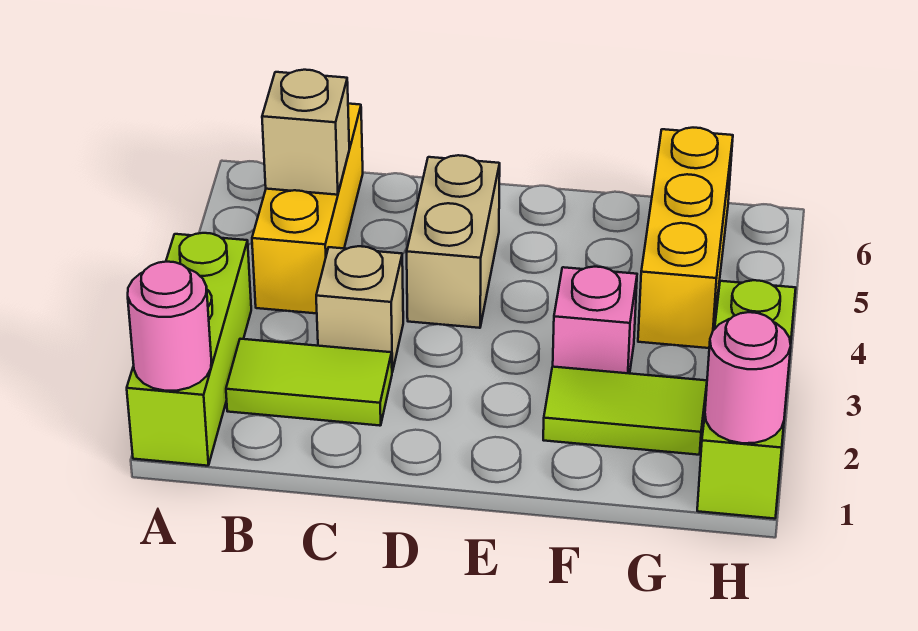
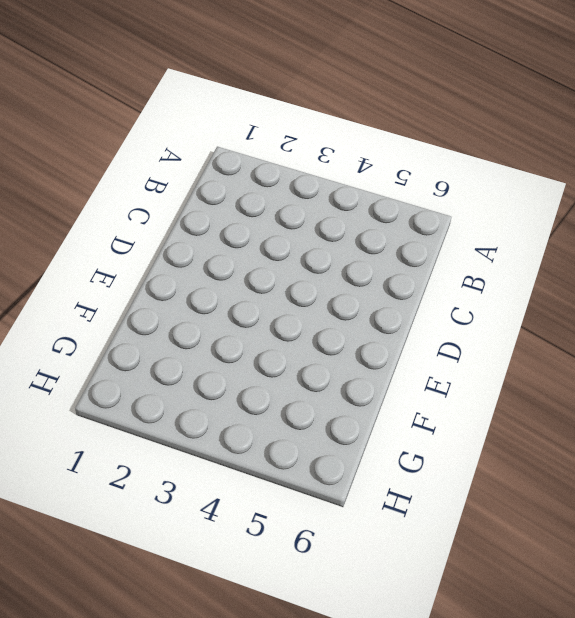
none -> lime 1x3 brick [127,233,251,466]
none -> lime 1x2 tile [226,339,392,426]
none -> yellow 1x3 brick [252,104,363,313]

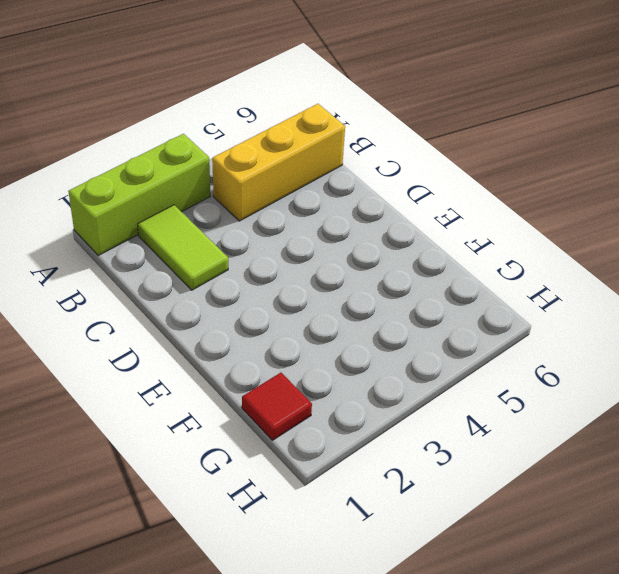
red 1x1 tile [242,373,312,440] -> none
none -> tan 1x1 brick [316,246,403,372]
none -> tan 1x2 brick [407,155,500,328]
none -> lime 1x2 tile [543,367,707,455]

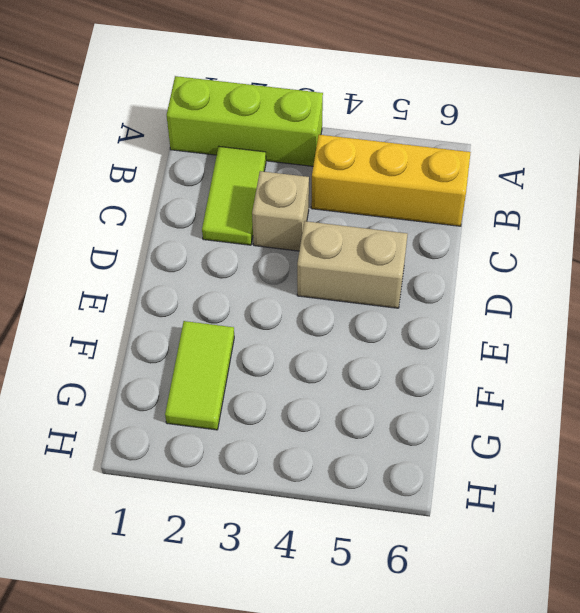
none -> pink 1x1 brick [553,267,637,374]
none -> yellow 1x3 brick [638,128,733,348]
none -> lime 1x3 brick [697,280,796,519]

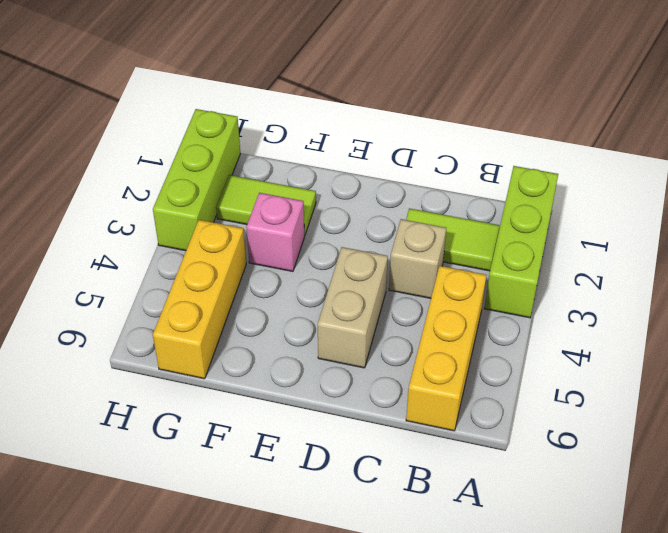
none -> pink 1x1 round brick [128,262,211,391]
none -> tan 1x1 brick [262,70,349,195]
none -> pink 1x1 round brick [705,312,791,443]

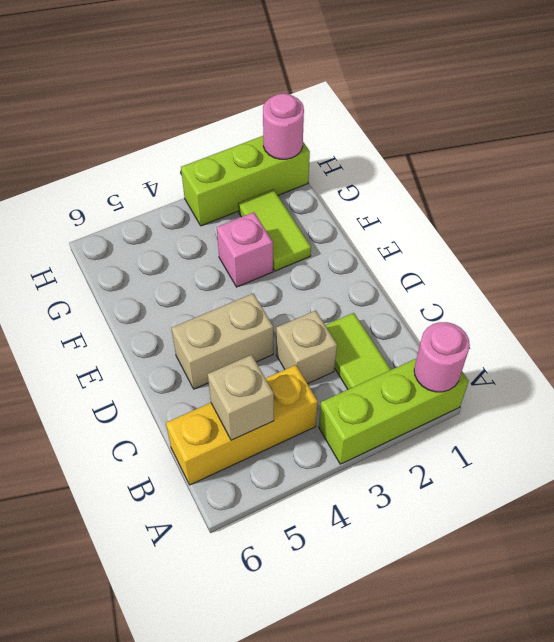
none -> yellow 1x3 brick [638,128,733,348]

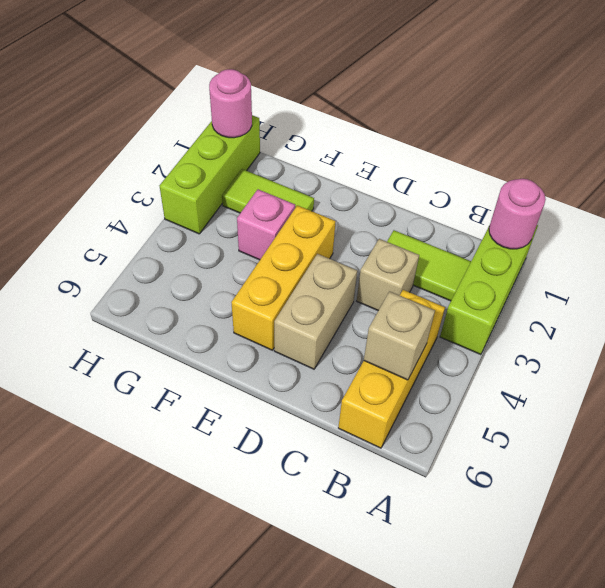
yellow 1x3 brick [231,205,336,350] -> yellow 1x3 brick moved to [638,128,733,348]

